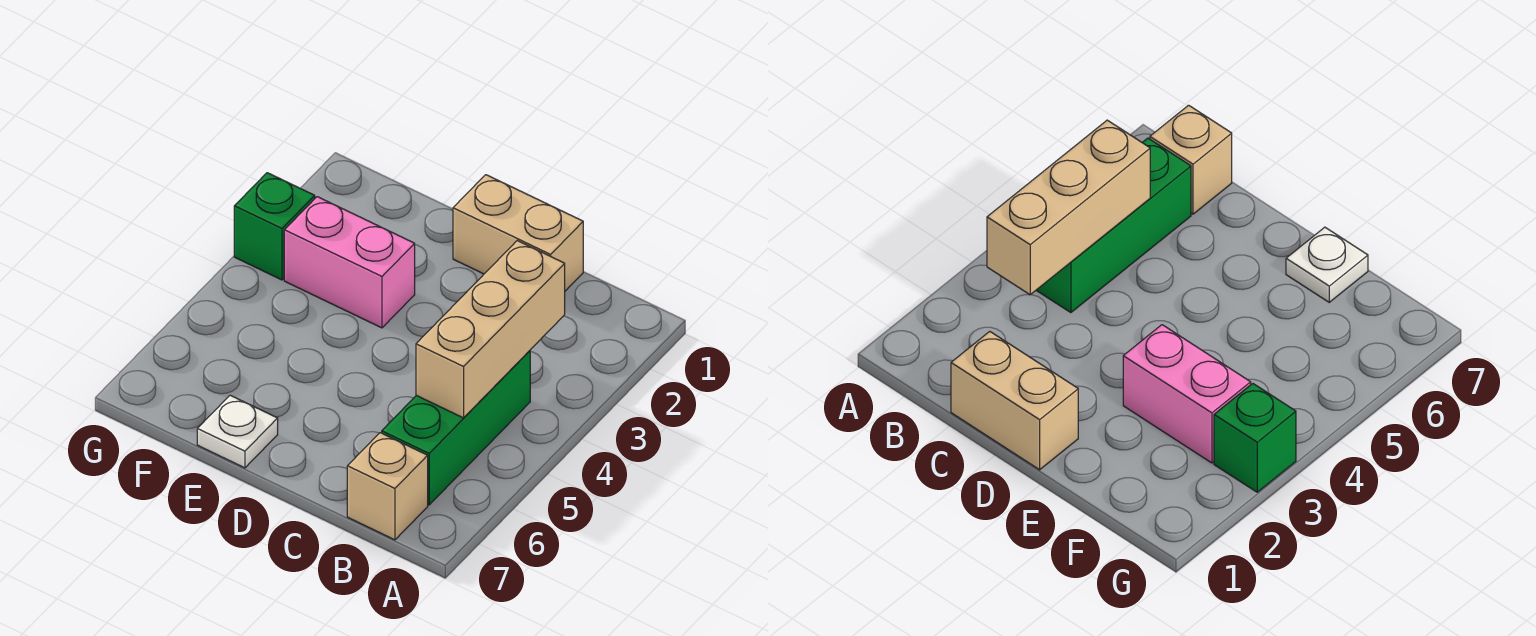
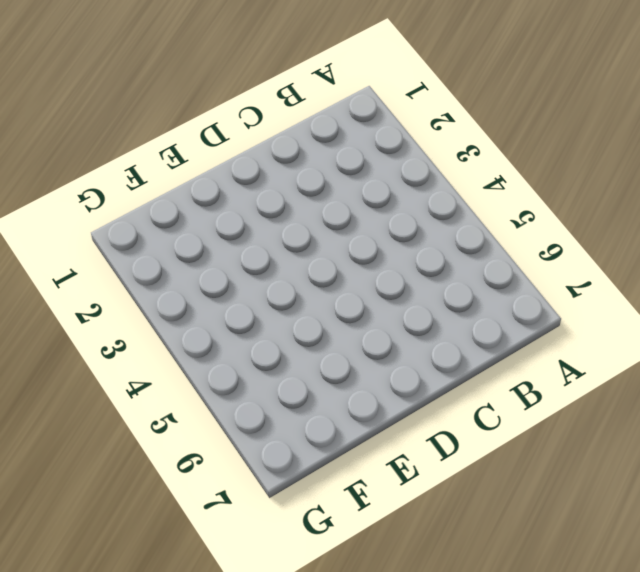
none -> green 1x3 brick [382,351,530,505]
none -> tan 1x1 brick [347,433,428,540]

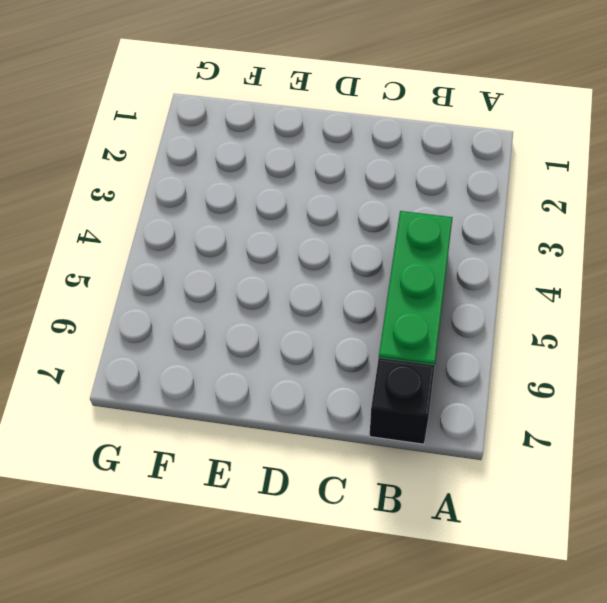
black 1x1 brick [370,358,435,444] -> tan 1x1 brick [347,433,428,540]
none -> tan 1x2 brick [453,175,583,291]
none -> pink 1x2 brick [284,197,415,328]

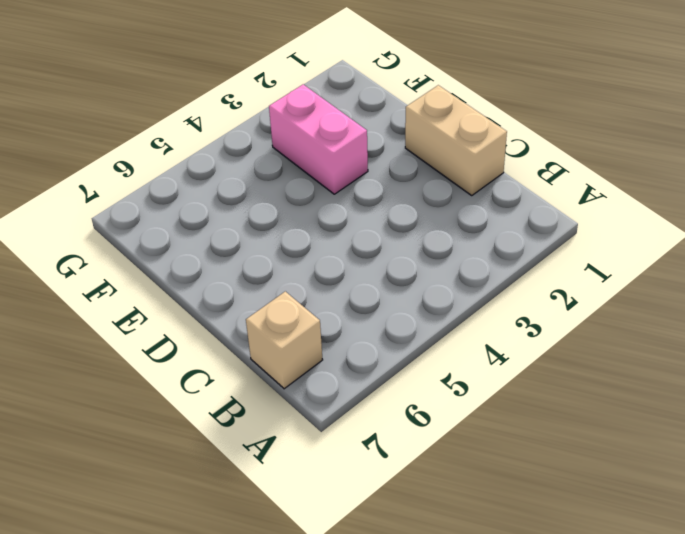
none -> green 1x3 brick [382,351,530,505]
none -> white 1x1 plate [197,395,278,468]

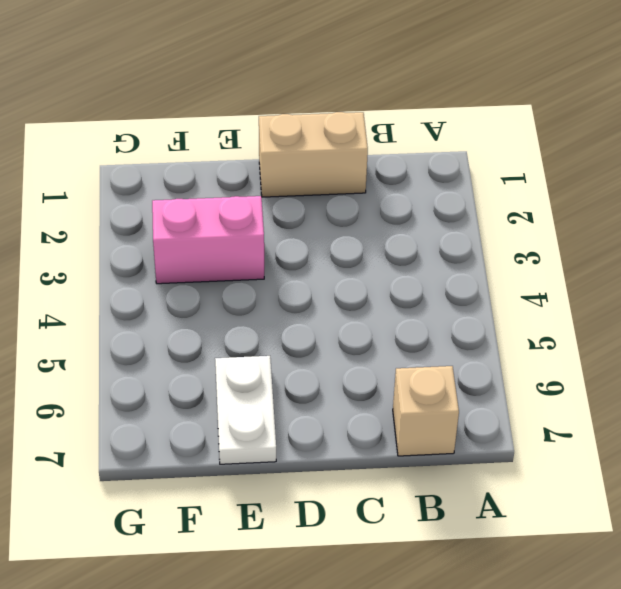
white 1x2 plate [215,356,276,464] -> white 1x1 plate [197,395,278,468]
none -> green 1x3 brick [382,351,530,505]
none -> green 1x1 brick [234,173,315,280]

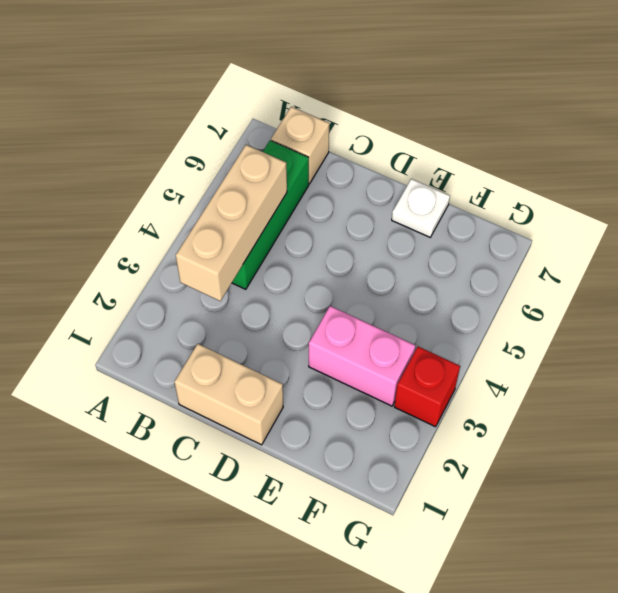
red 1x1 brick [394,347,460,427] -> green 1x1 brick [234,173,315,280]

